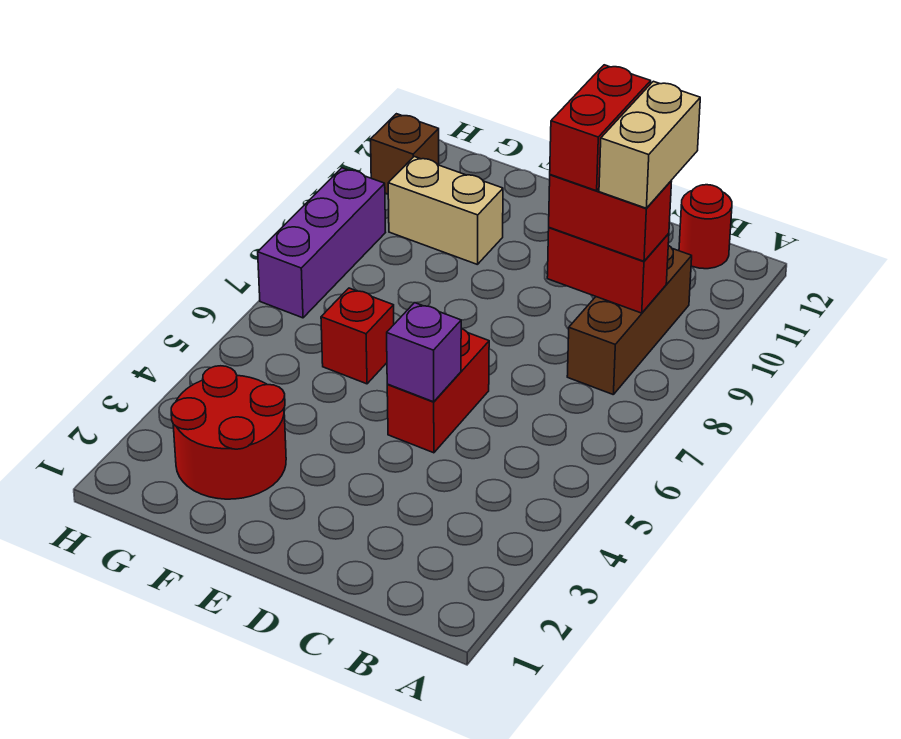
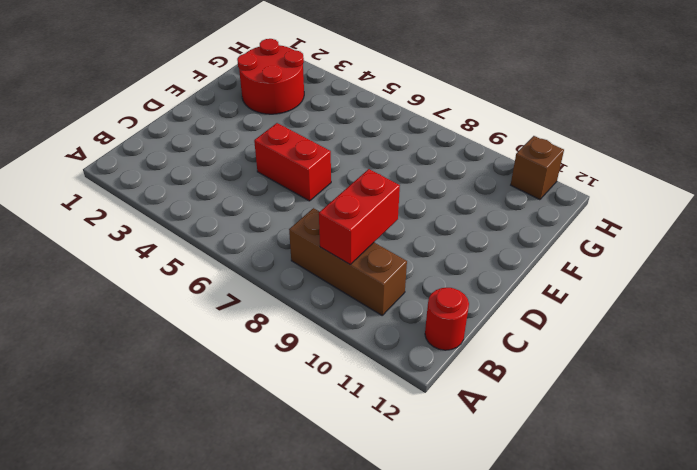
none -> red 1x1 brick [321,288,394,384]
none -> tan 1x2 brick [388,157,503,265]
none -> purple 1x3 brick [258,168,385,318]

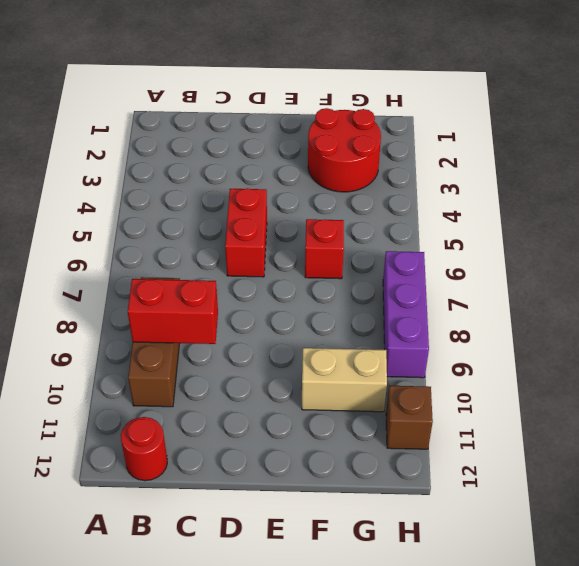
none -> purple 1x1 brick [387,303,462,402]
none -> red 1x2 brick [549,175,672,261]
none -> tan 1x2 brick [599,81,700,208]

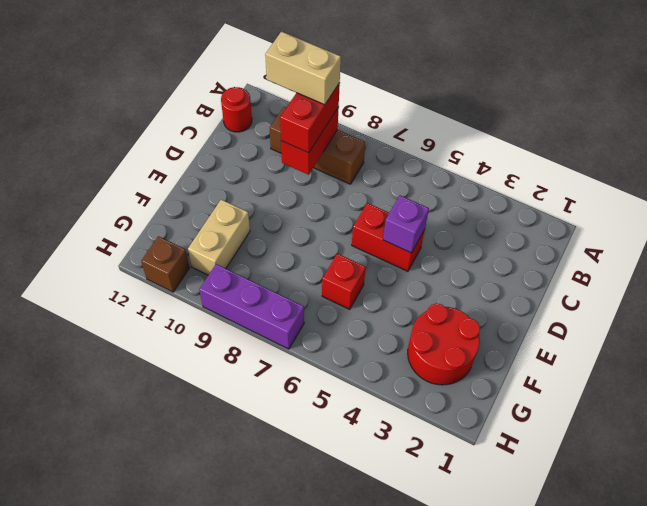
none -> red 1x2 brick [550,65,651,191]

